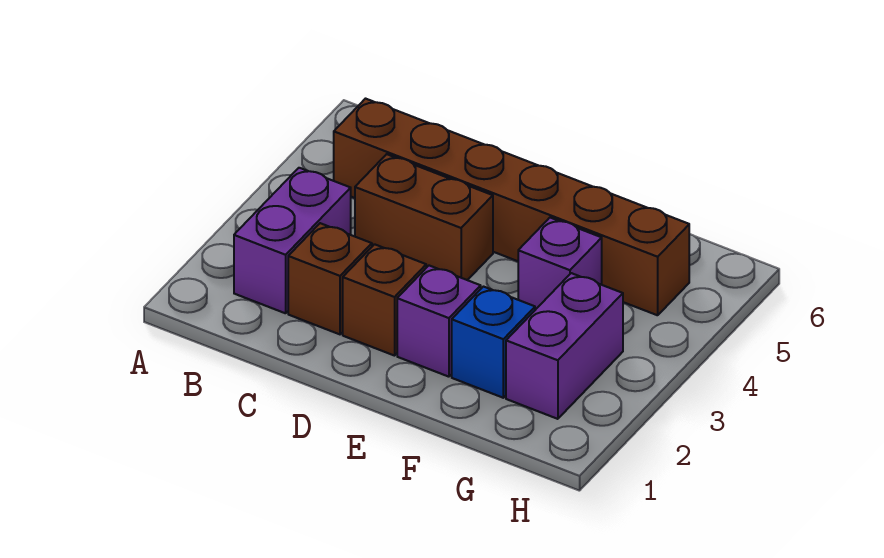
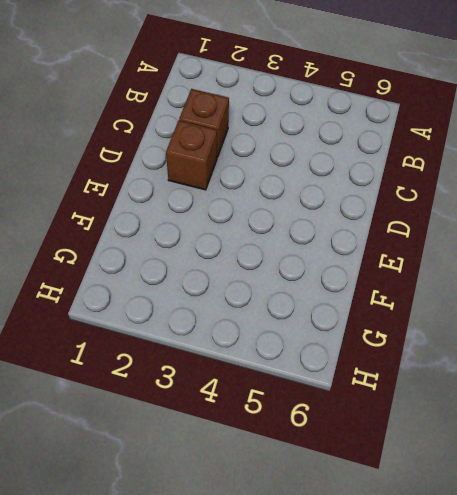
none -> purple 1x2 brick [234,168,351,313]
none -> brown 1x6 brick [334,99,689,315]

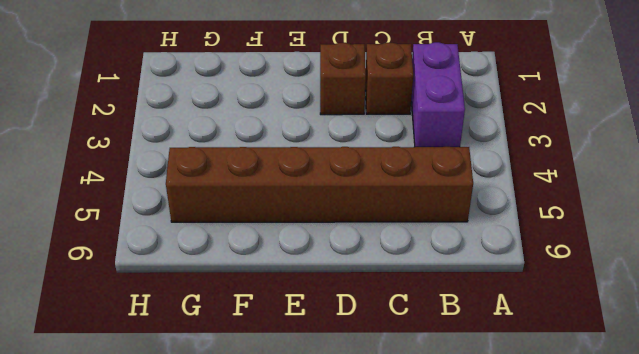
none -> brown 1x2 brick [355,154,493,280]
none -> purple 1x1 brick [397,266,481,377]

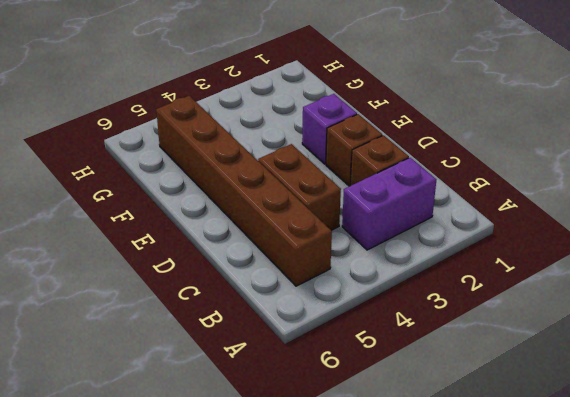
none -> blue 1x1 brick [452,287,535,398]
none -> purple 1x1 brick [518,218,602,310]

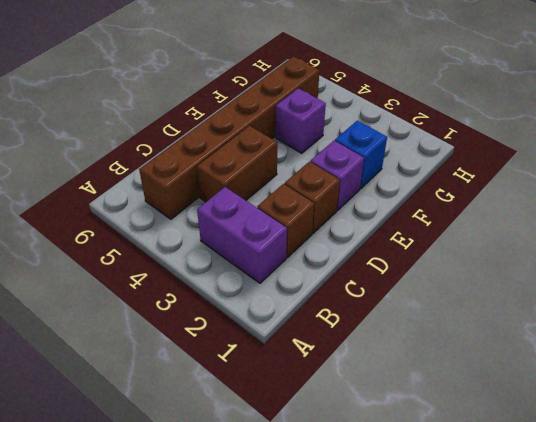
none -> purple 1x2 brick [506,273,623,419]

